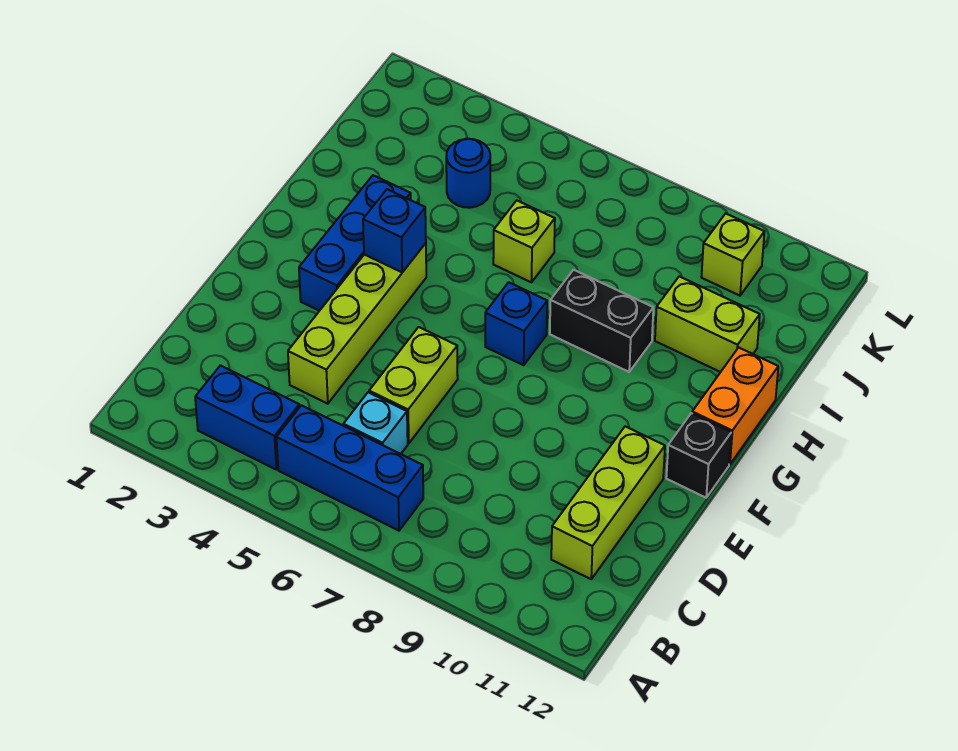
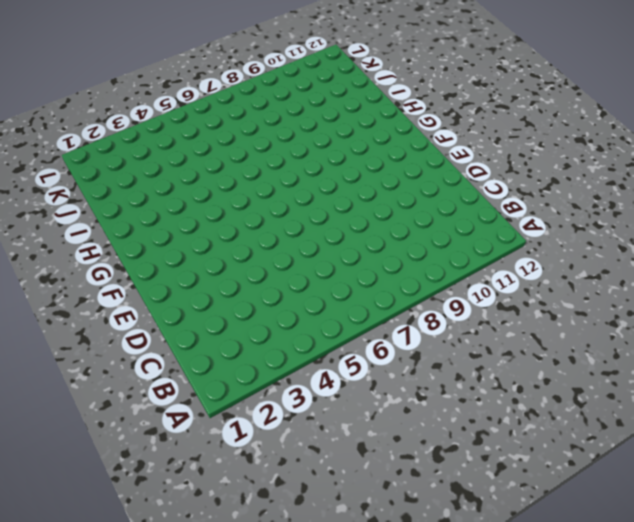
none -> blue 1x2 brick [195,365,299,469]
none -> blue 1x3 brick [276,405,423,531]
none -> cyan 1x1 brick [343,392,408,454]

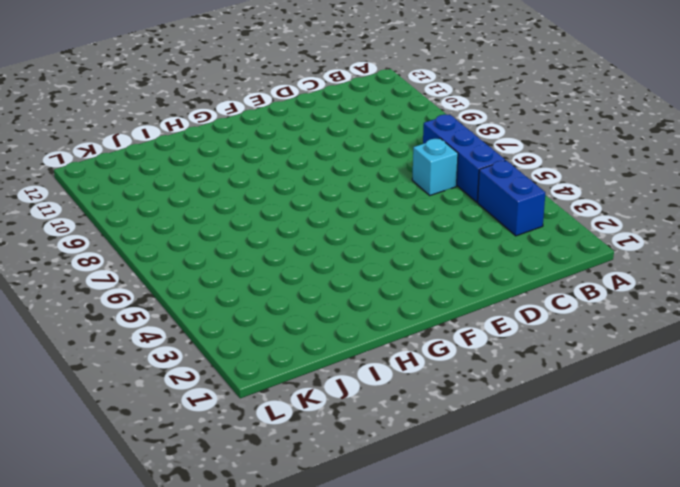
none -> lime 1x3 brick [551,426,665,579]
none -> lime 1x4 brick [288,243,426,404]
none -> lime 1x2 brick [369,327,458,443]

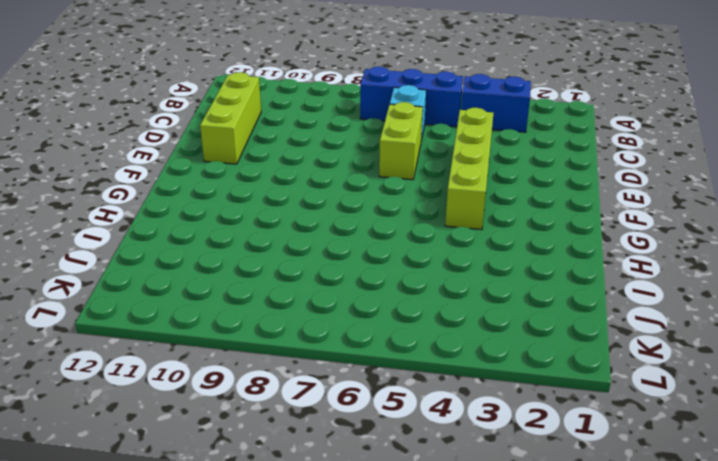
none -> blue 1x3 brick [299,175,411,311]
none -> black 1x1 brick [666,413,731,498]
none -> blue 1x1 brick [485,282,547,365]

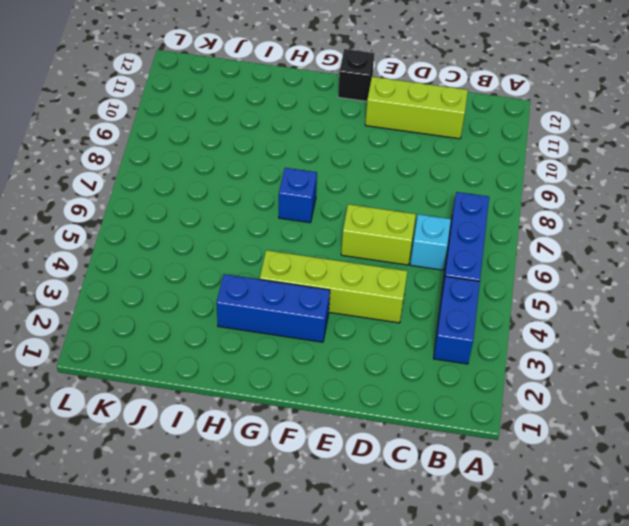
none -> orange 1x2 brick [692,347,778,464]
none -> black 1x2 brick [550,270,653,372]
none -> lime 1x1 brick [493,200,555,282]

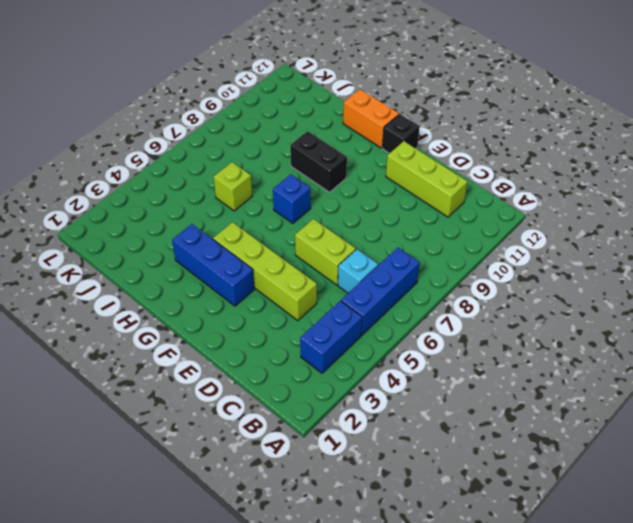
black 1x2 brick [290,131,347,192] -> black 1x2 brick turned to [550,270,653,372]
none -> lime 1x2 brick [655,276,760,372]
none -> blue 1x1 round brick [446,139,490,208]
none -> lime 1x1 brick [701,213,764,296]

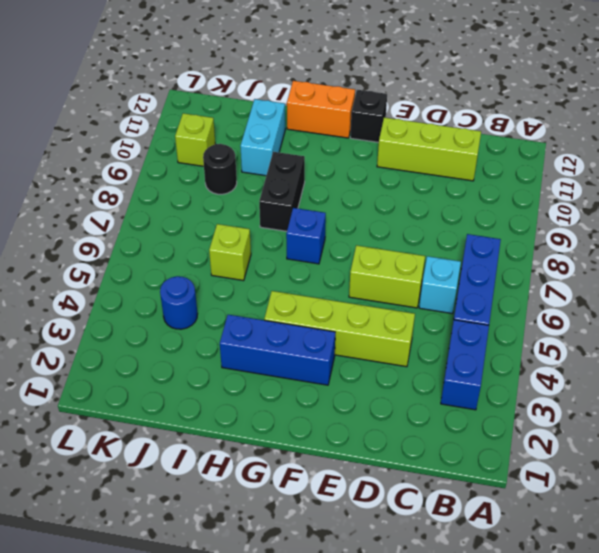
cyan 1x2 brick [240,99,285,176] -> lime 1x2 brick [655,276,760,372]
black 1x1 round brick [203,144,237,194] -> none
none -> blue 1x1 brick [363,189,426,272]

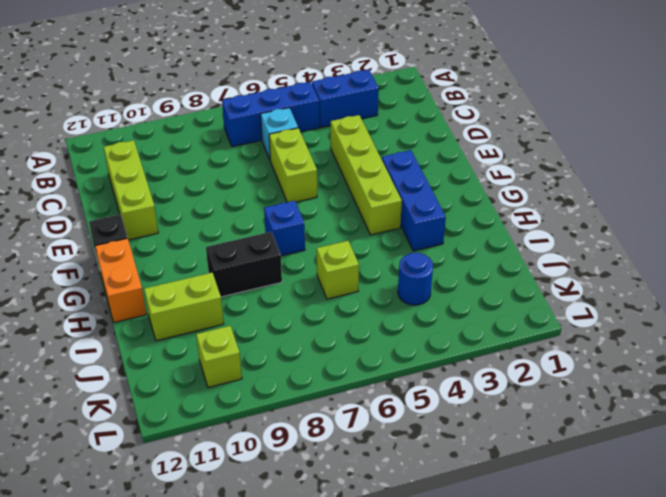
none -> blue 1x1 brick [363,189,426,272]

